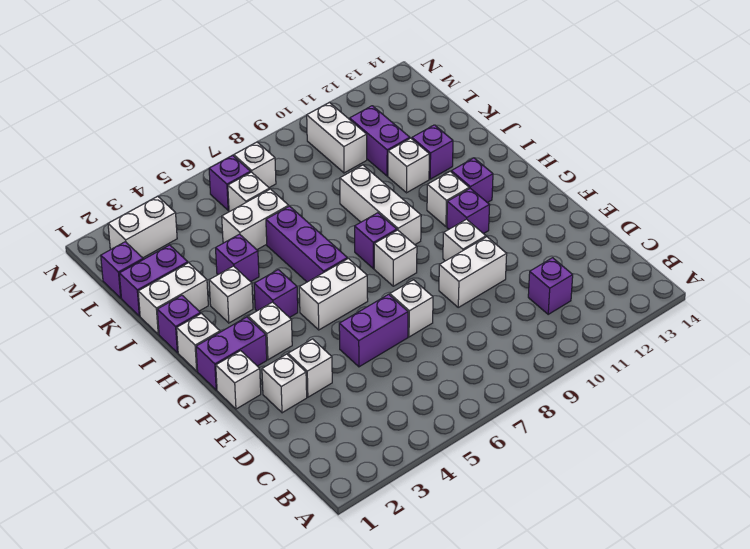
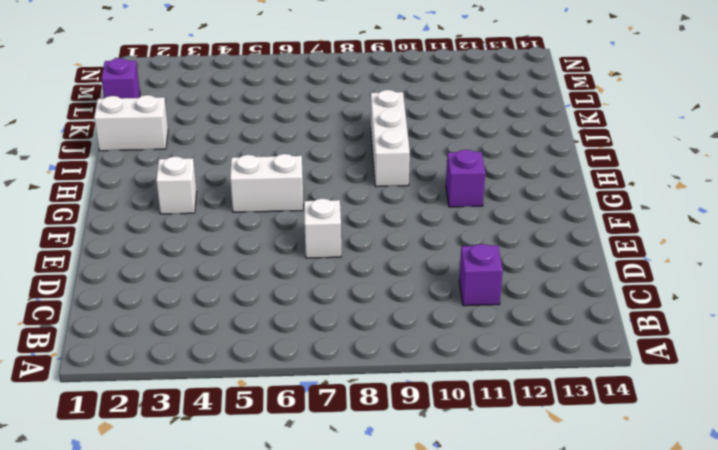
none -> white 1x1 brick [262,354,307,413]
none -> white 1x1 brick [288,339,332,397]
none -> purple 1x2 brick [339,294,408,367]
none -> white 1x2 brick [439,237,507,307]

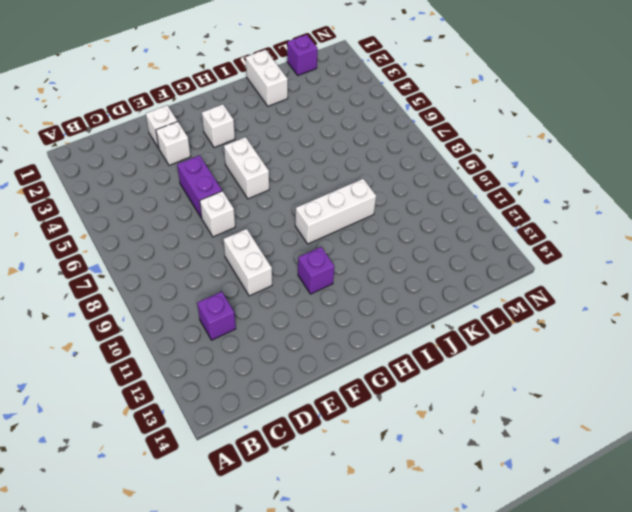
none -> white 1x1 brick [216,351,261,409]
none -> white 1x1 brick [443,219,486,261]
none -> purple 1x2 brick [196,317,267,390]
none -> white 1x1 brick [374,230,417,286]

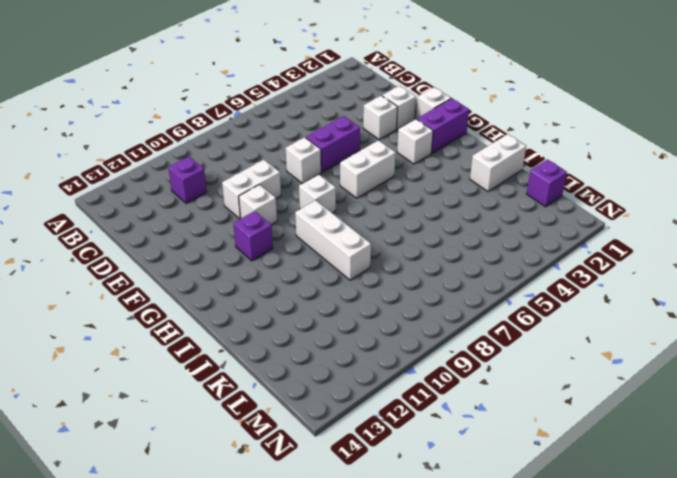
none -> white 1x1 brick [177,314,220,371]
none -> purple 1x1 brick [254,270,298,318]
none -> purple 1x3 brick [266,206,347,282]
none -> purple 1x1 brick [355,213,397,269]

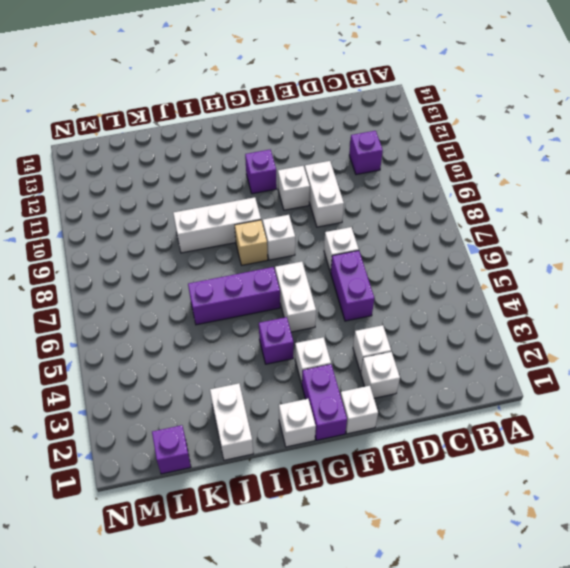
tan 1x1 brick [235,220,268,265] -> purple 1x1 brick [355,213,397,269]
none -> white 1x1 brick [427,172,469,226]
none -> purple 1x1 brick [451,158,493,203]
none -> purple 1x1 brick [157,295,201,353]
none -> white 1x1 brick [209,266,253,323]

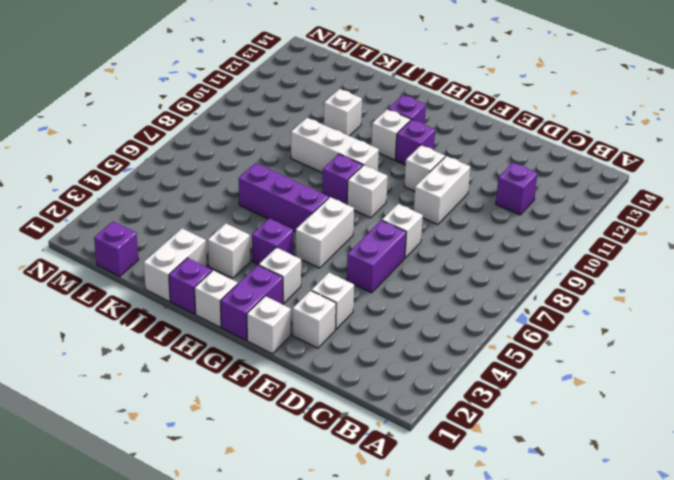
none -> purple 1x1 brick [216,234,259,282]
none -> purple 1x1 brick [412,125,453,179]
none -> purple 1x2 brick [119,245,188,316]
none -> white 1x2 brick [222,189,289,250]

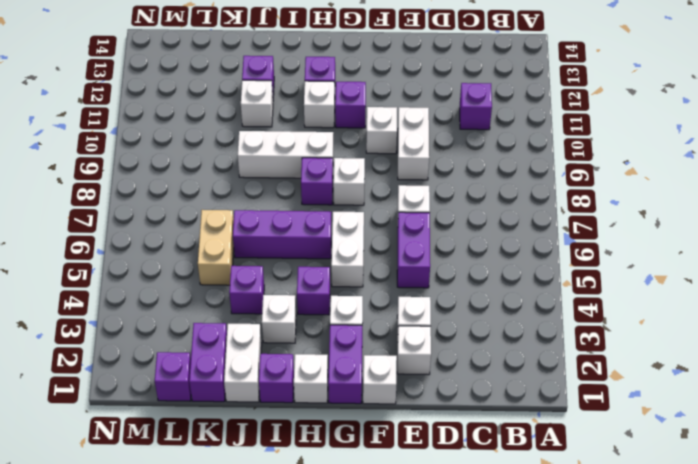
tan 1x2 brick [198,210,234,285] -> white 1x2 brick [222,189,289,250]
none -> purple 1x2 brick [350,106,410,176]
none -> white 1x1 brick [228,172,269,212]
none -> white 1x2 brick [307,102,367,173]
none -> white 1x2 brick [108,196,177,258]

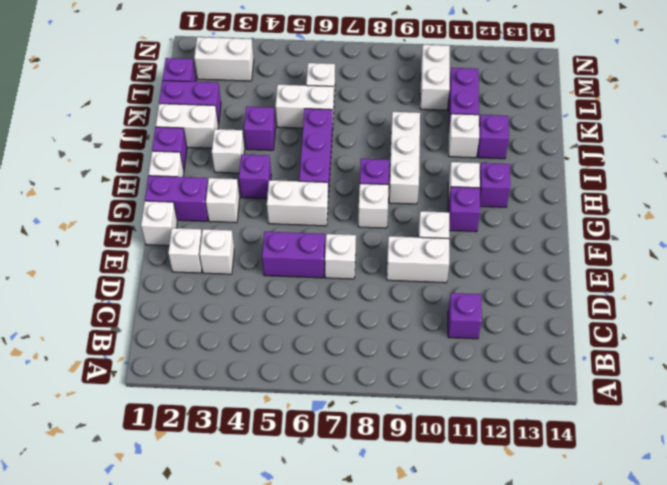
none -> purple 1x1 brick [209,155,251,210]
none -> white 1x1 brick [234,142,276,188]

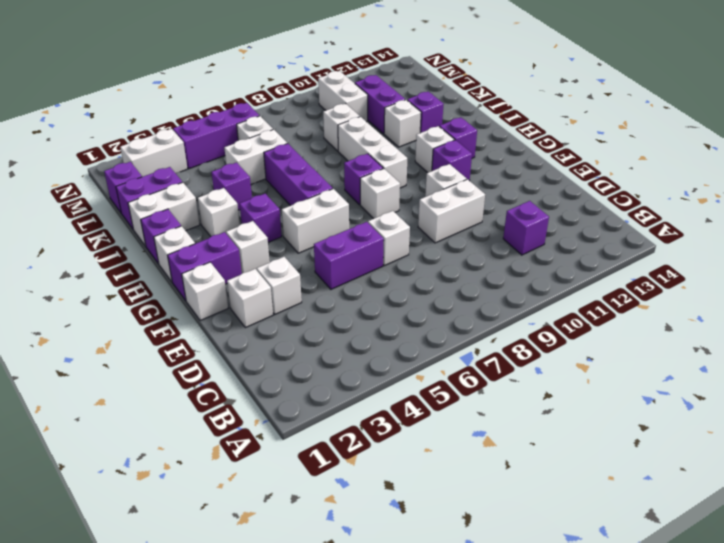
white 1x1 brick [323,104,360,151] -> white 1x1 brick moved to [234,142,276,188]
purple 1x3 brick [173,103,259,169] -> purple 1x1 brick [209,155,251,210]

